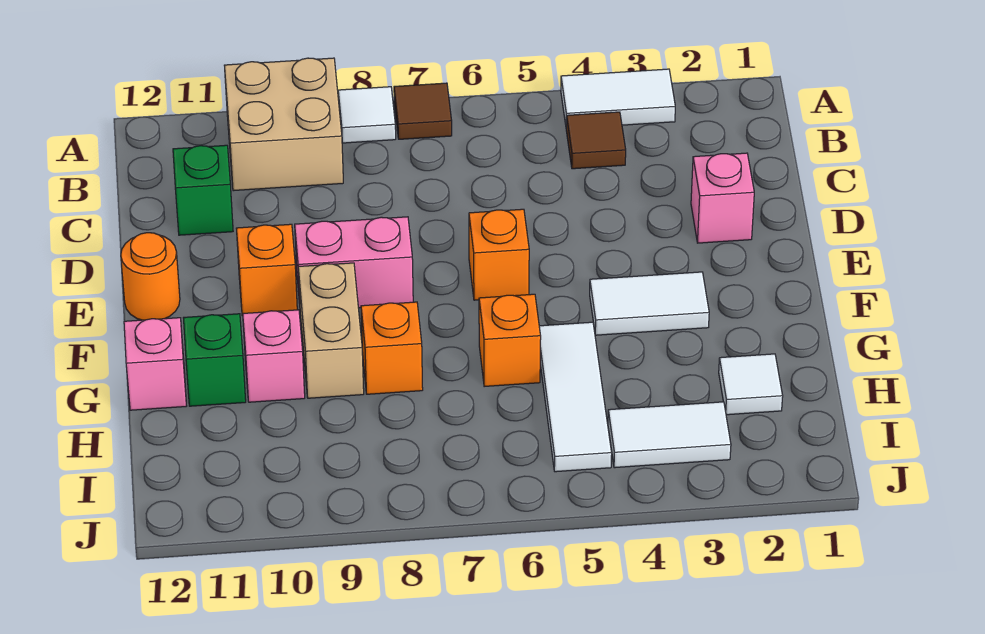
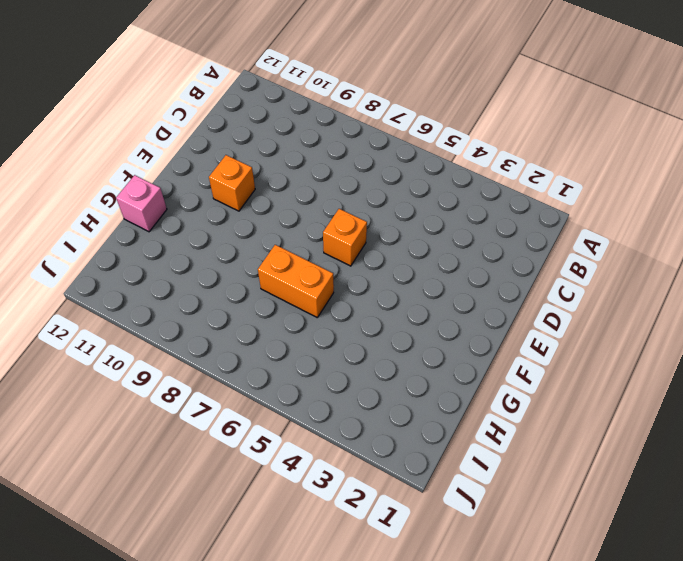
orange 1x2 brick [258,245,334,317] -> orange 1x1 brick [479,294,541,387]
none -> white 1x2 tile [561,69,675,125]
none -> brown 1x1 tile [394,83,452,139]
none -> white 1x1 tile [338,87,396,143]

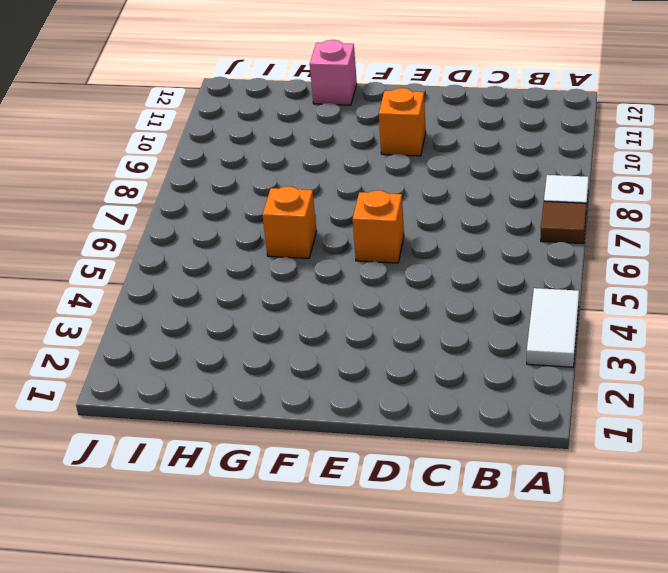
none -> tan 2x2 brick [224,58,343,191]
none -> brown 1x1 tile [566,112,626,169]
none -> green 1x1 brick [173,145,233,235]

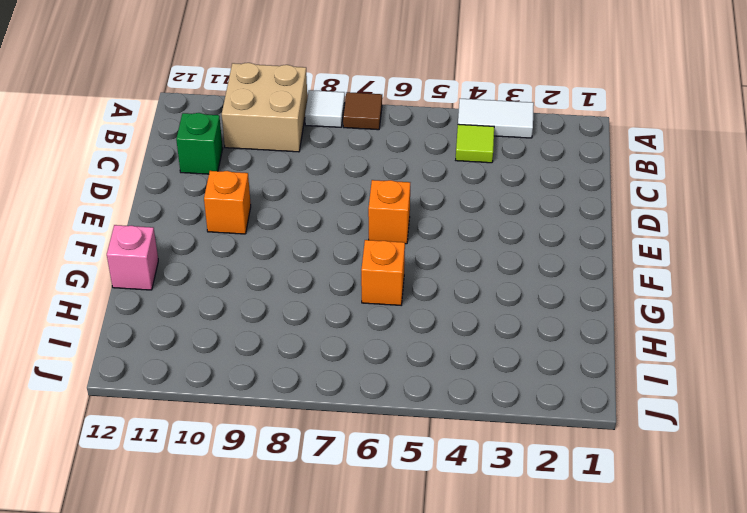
lime 1x1 tile [456,124,494,163] -> brown 1x1 tile [566,112,626,169]
none -> pink 1x1 brick [691,153,754,243]
none -> pink 1x2 brick [295,217,413,308]
none -> orange 1x1 round brick [121,233,180,320]

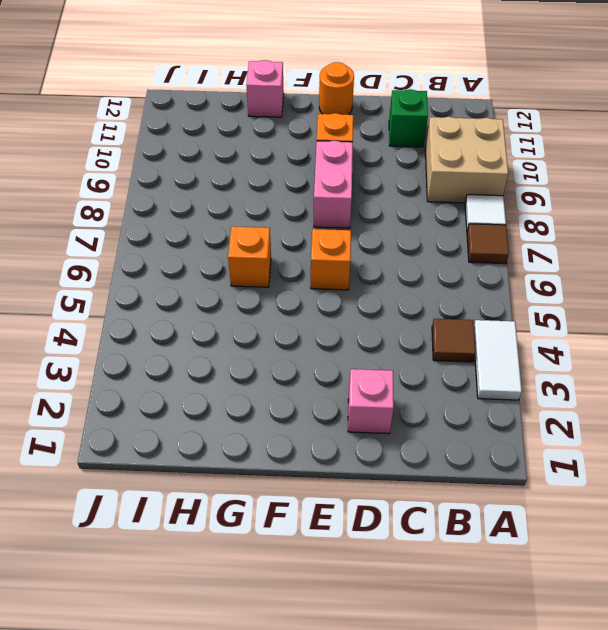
none -> white 1x2 tile [590,272,709,335]
none -> tan 1x2 brick [298,263,364,398]
none -> white 1x3 tile [539,322,612,472]

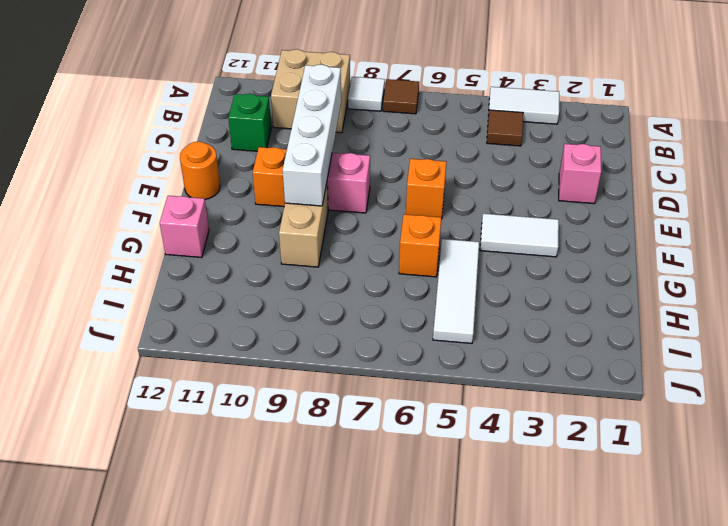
white 1x4 brick [283,65,341,206] -> none
none -> orange 1x1 brick [361,302,423,394]
none -> pink 1x1 brick [243,310,305,402]
none -> green 1x1 brick [184,314,246,406]

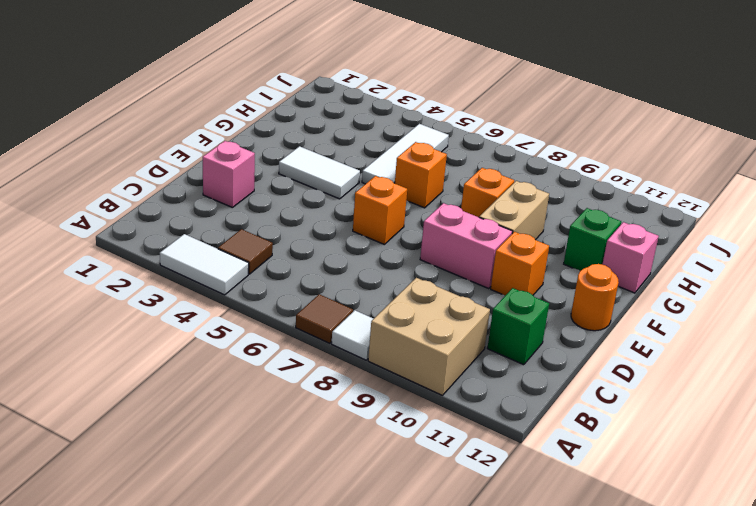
none -> pink 1x1 brick [243,310,305,402]
none -> white 1x1 tile [719,354,783,415]
none -> white 1x2 tile [608,402,731,468]

